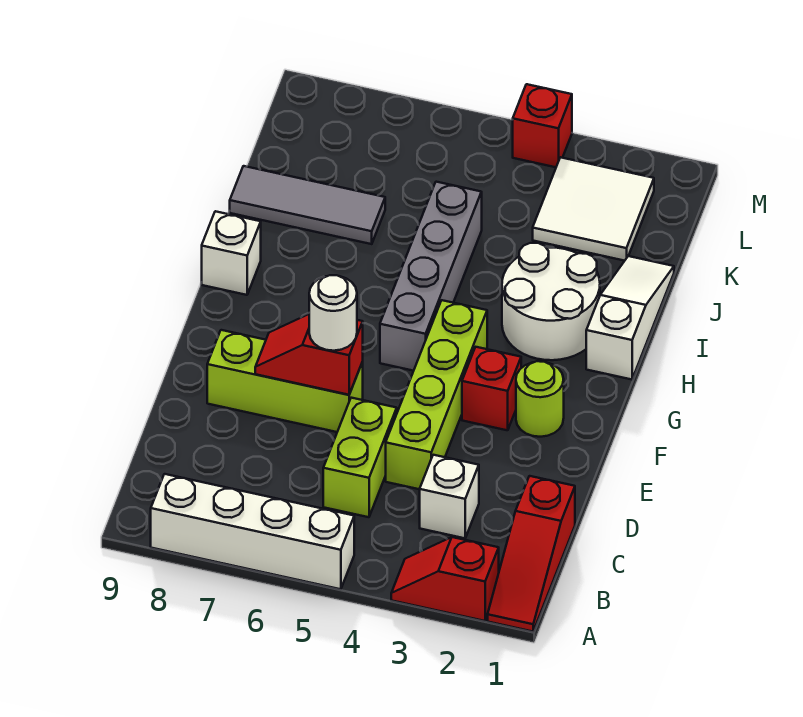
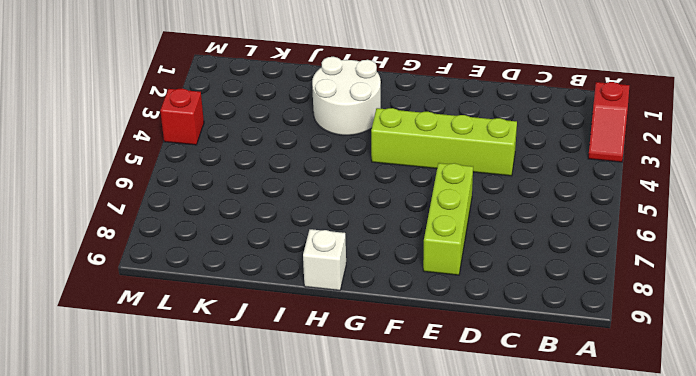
none -> red 1x3 slope [488,476,575,631]
none -> white 1x4 brick [151,474,354,589]
none -> white 1x1 brick [420,455,479,538]

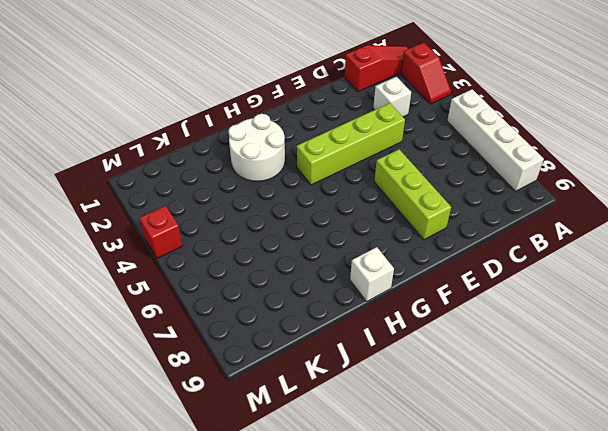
none -> lime 1x2 brick [323,398,397,517]
none -> lime 1x1 round brick [516,361,564,437]
none -> red 1x1 brick [462,347,521,430]

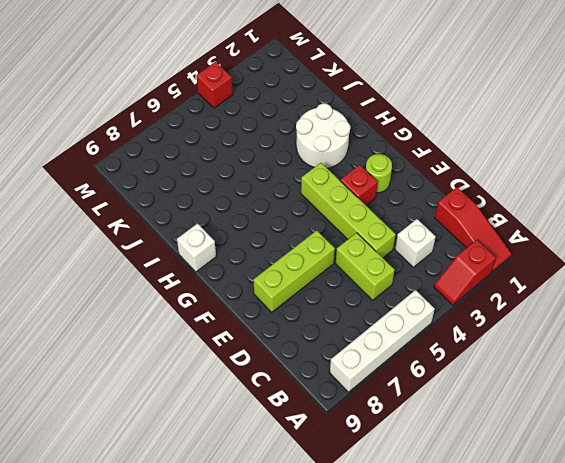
none -> grey 1x4 brick [380,182,482,371]
none -> white 1x3 slope [586,256,674,380]
none -> grey 1x3 tile [230,166,385,244]

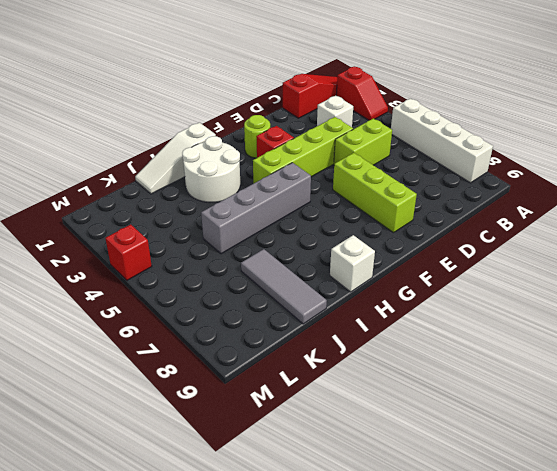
none -> white 2x2 tile [533,157,654,261]
none -> red 1x2 slope [255,314,363,395]
none -> white 1x1 round brick [309,275,357,351]

